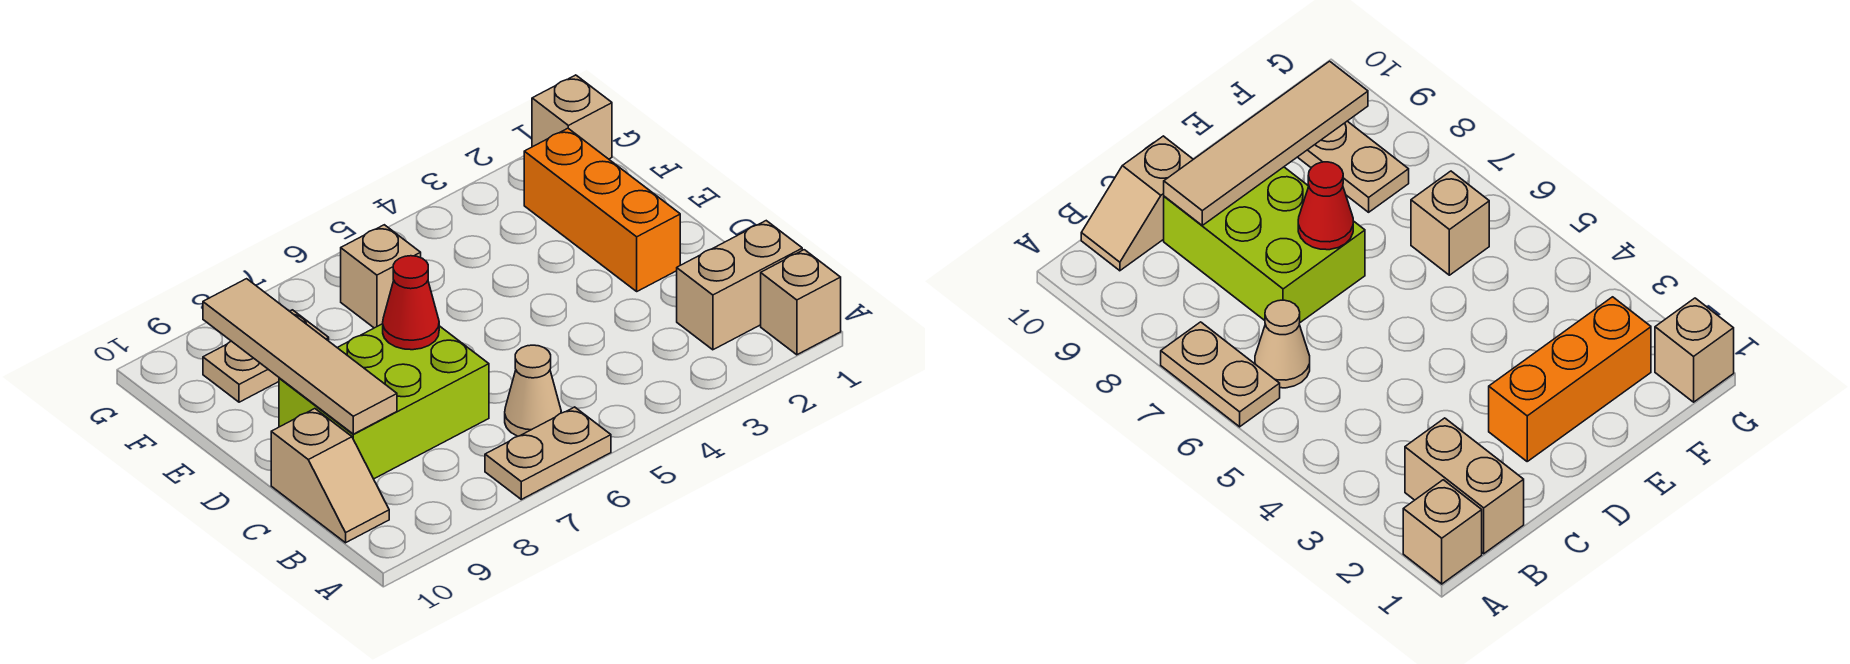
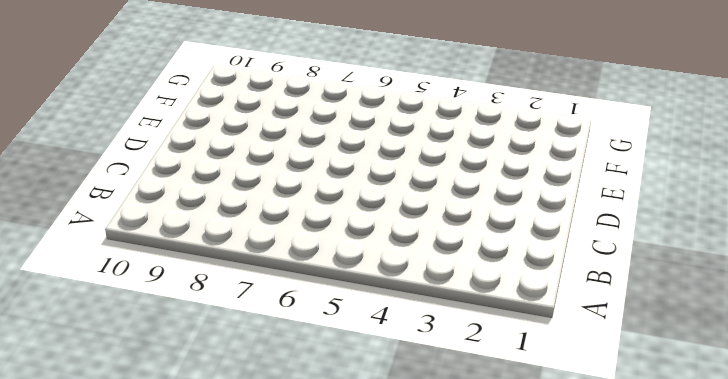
none -> tan 1x1 brick [761,250,841,355]
none -> tan 1x2 plate [485,407,611,499]
none -> tan 1x2 brick [677,221,802,350]

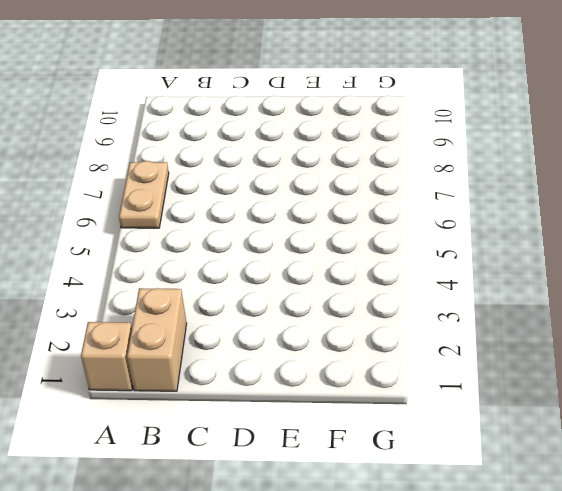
none -> tan 1x1 cone [505,345,561,436]
none -> tan 1x2 slope [271,409,389,543]
none -> lime 2x3 brick [279,324,489,479]

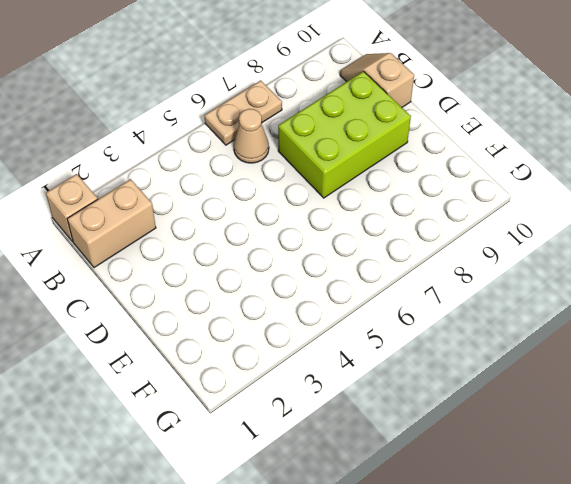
none -> orange 1x3 brick [524,128,680,291]
none -> tan 1x1 brick [341,225,421,328]
none -> tan 1x2 plate [203,310,329,402]

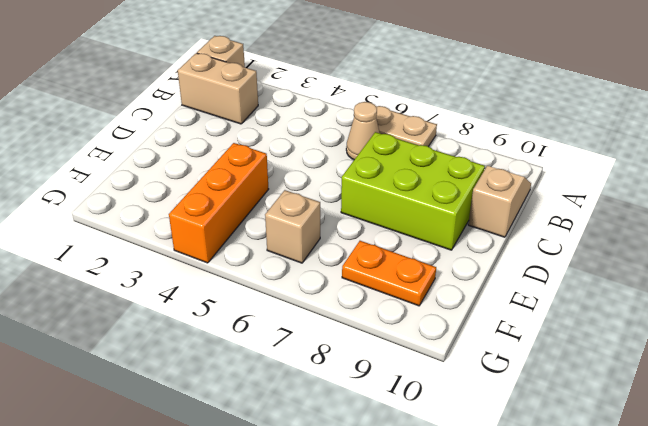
orange 1x3 brick [169,143,269,263] -> orange 1x3 brick moved to [524,128,680,291]
orange 1x2 plate [342,241,436,306] -> tan 1x2 plate [203,310,329,402]
none -> tan 1x1 brick [532,75,612,159]
none -> tan 1x4 tile [203,279,397,434]
none -> red 1x1 cone [383,256,439,350]

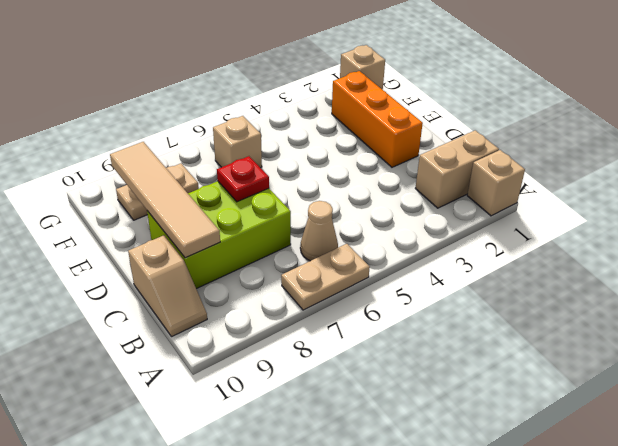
red 1x1 plate [217,156,269,202] -> red 1x1 cone [383,256,439,350]

